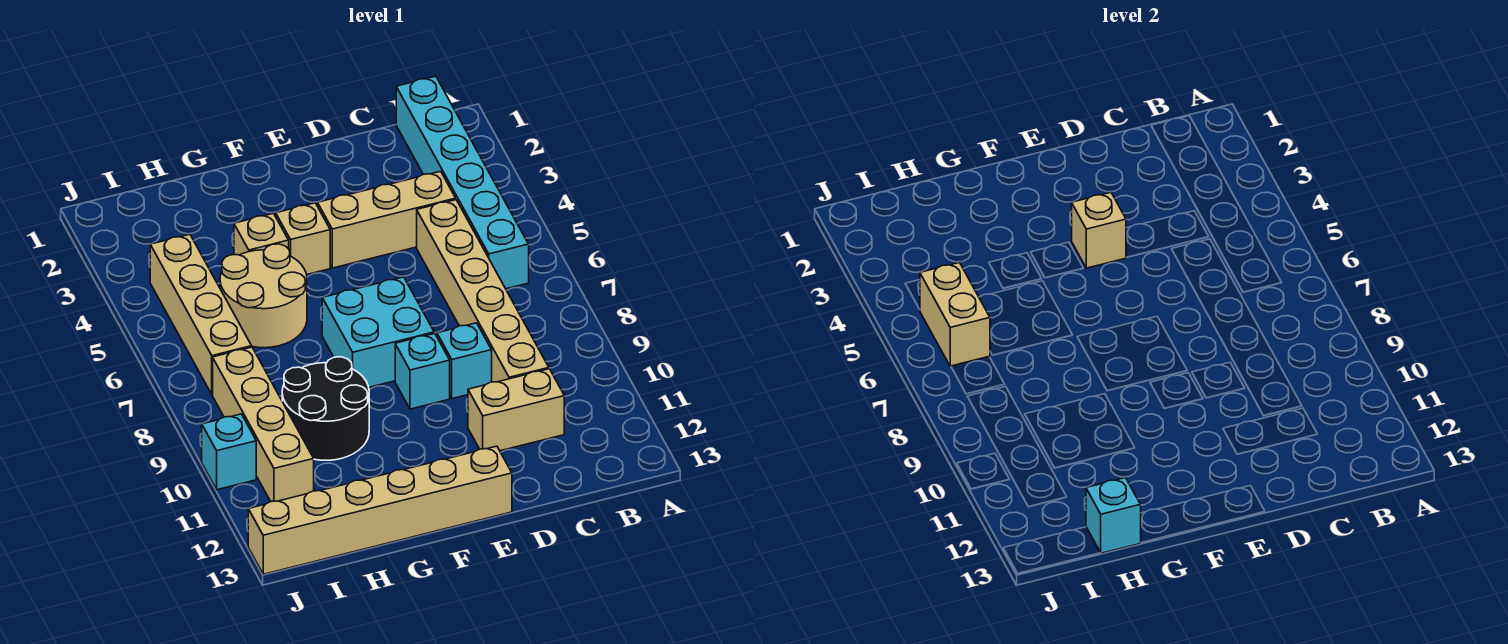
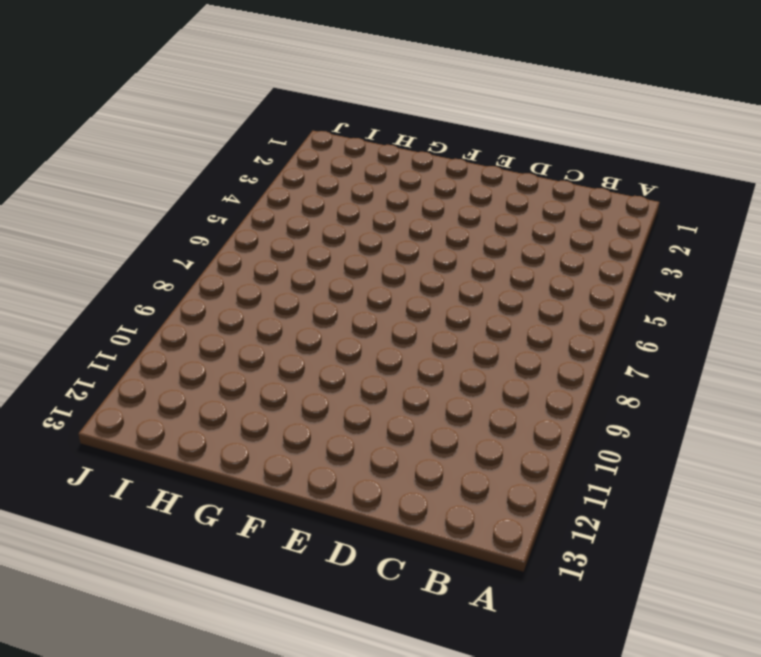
none -> cyan 1x6 brick [396,76,529,289]
none -> tan 1x3 brick [318,171,456,268]
none -> tan 1x6 brick [417,200,549,382]

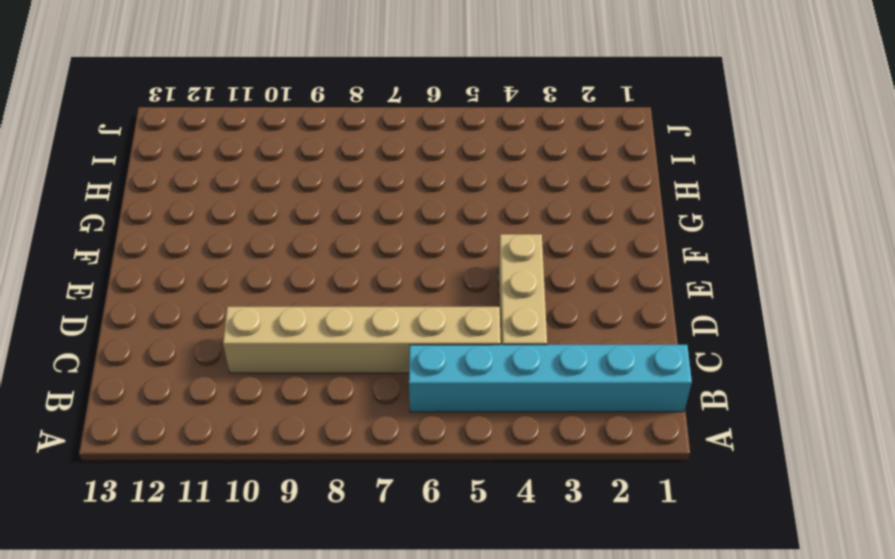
none -> tan 1x2 brick [468,369,564,451]
none -> cyan 1x1 brick [437,323,492,399]
none -> cyan 2x2 brick [322,277,434,387]

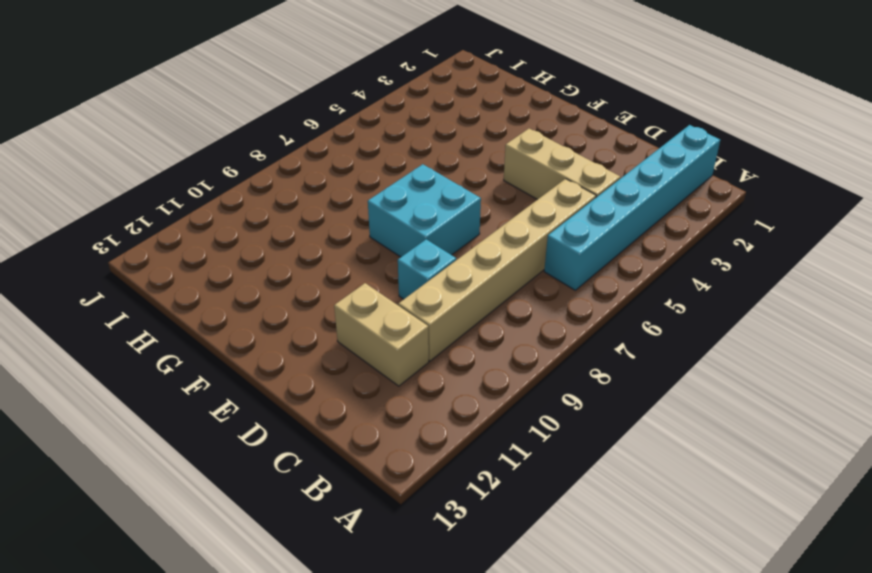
none -> cyan 1x1 brick [395,333,450,409]
none -> tan 1x6 brick [248,446,512,574]
none -> tan 1x1 brick [276,203,330,275]

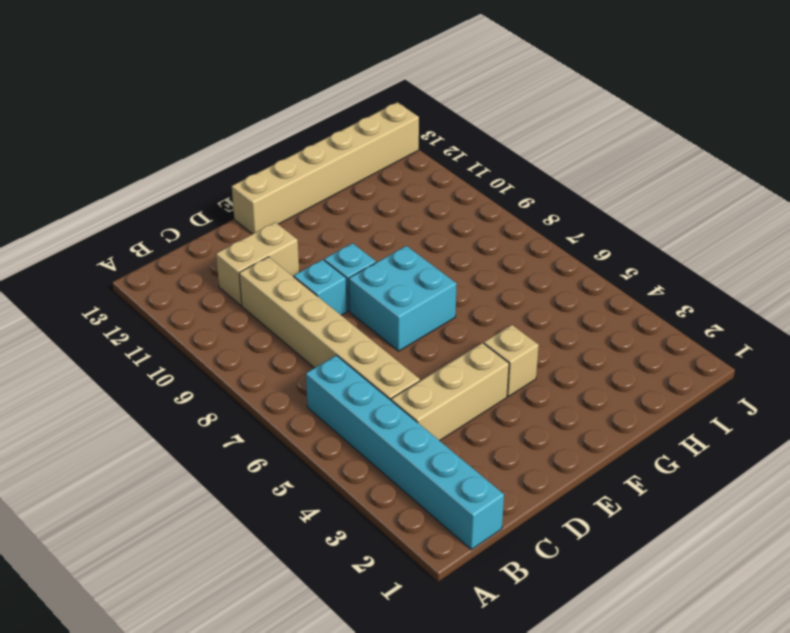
none -> tan 1x1 brick [234,213,289,255]
none -> tan 2x2 round brick [220,244,307,348]
none -> black 2x2 round brick [282,357,369,460]

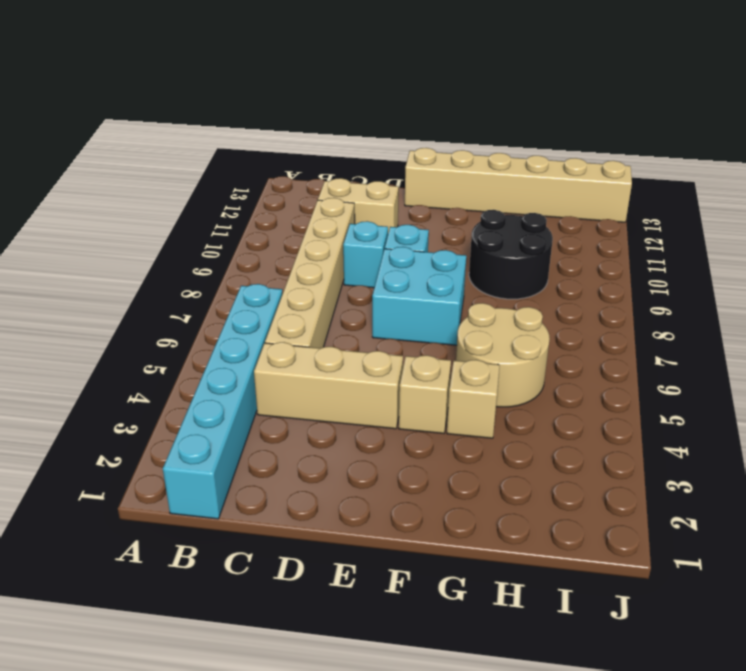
none -> tan 1x4 brick [150,234,252,395]
none -> tan 1x4 brick [213,347,314,502]
none -> cyan 1x1 brick [202,414,256,490]

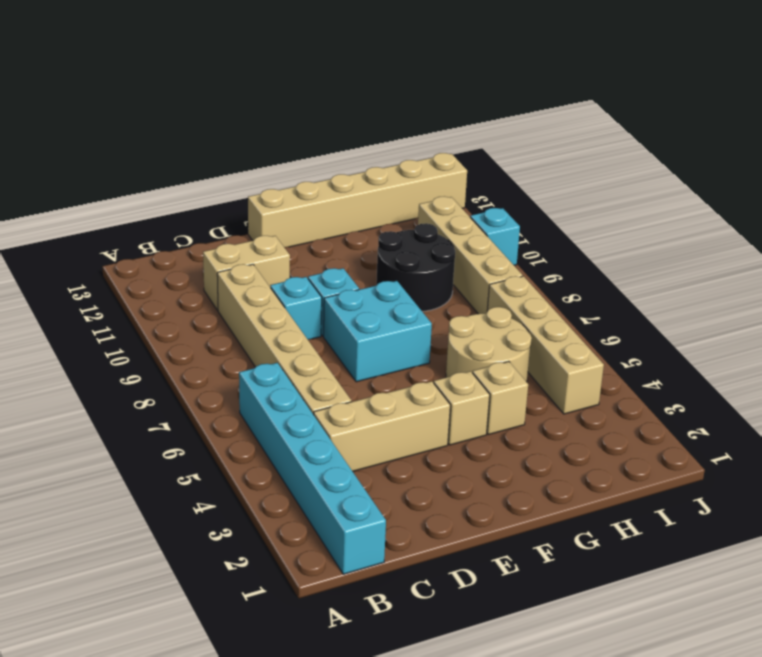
none -> tan 1x1 brick [1072,193,1126,268]
none -> cyan 1x1 brick [1086,478,1141,553]
none -> tan 1x2 brick [920,263,990,366]

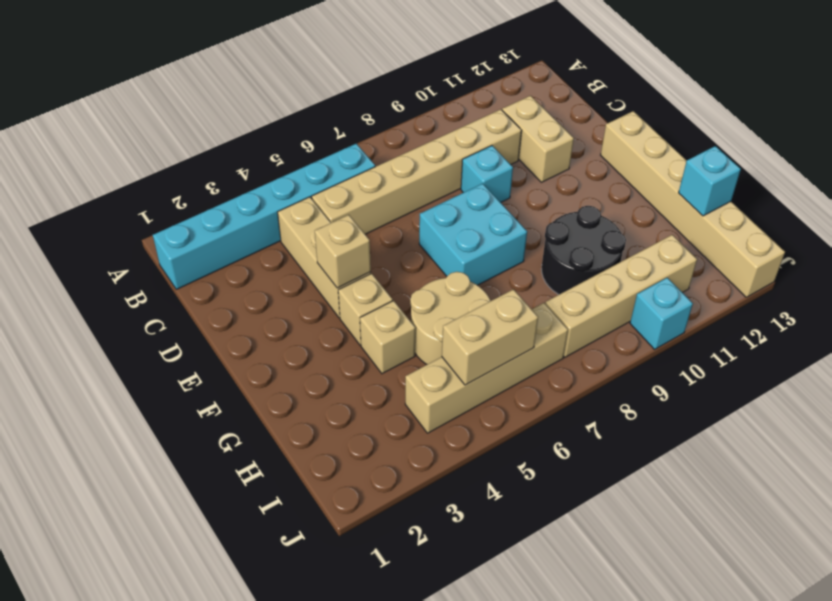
none -> cyan 1x1 brick [395,333,450,409]

